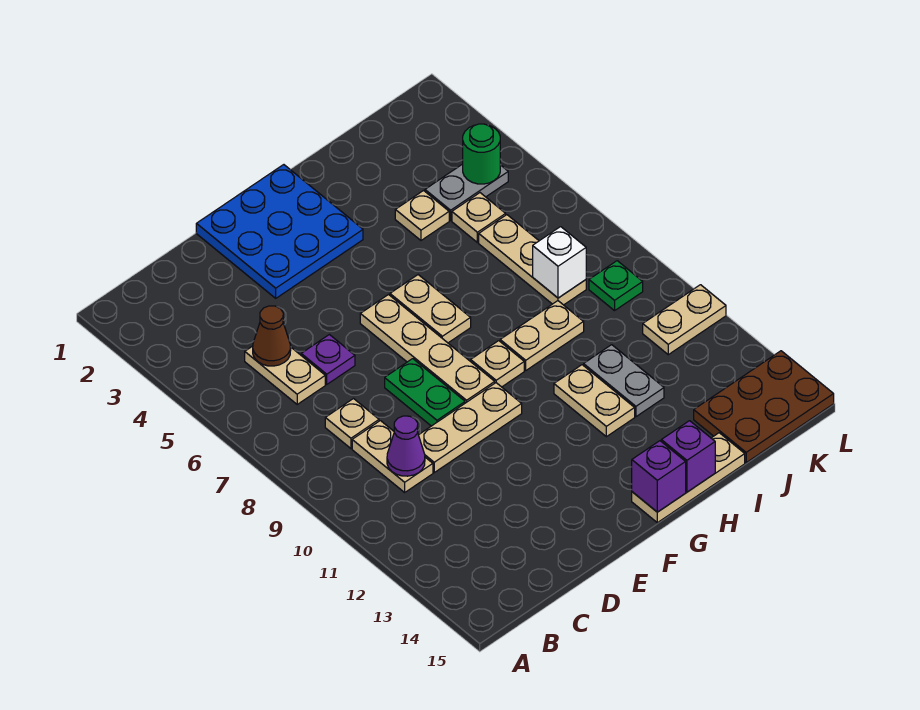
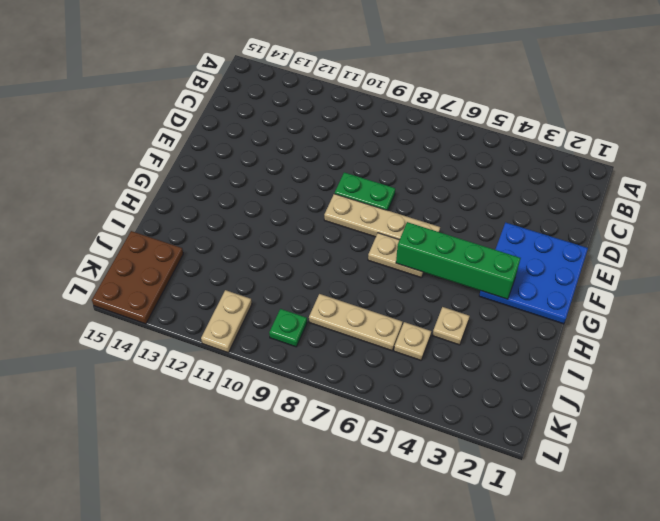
green 1x4 brick [396,222,521,299] -> none
none -> tan 1x2 plate [245,346,325,404]
none -> tan 1x1 plate [325,399,379,448]
none -> tan 1x2 plate [352,421,433,492]

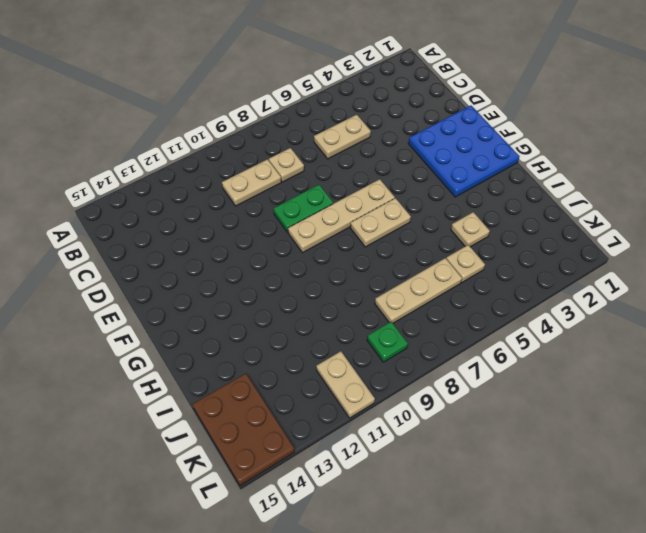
none -> purple 1x1 plate [301,335,355,384]
none -> tan 1x3 plate [419,383,522,472]
none -> tan 1x1 plate [471,341,524,387]

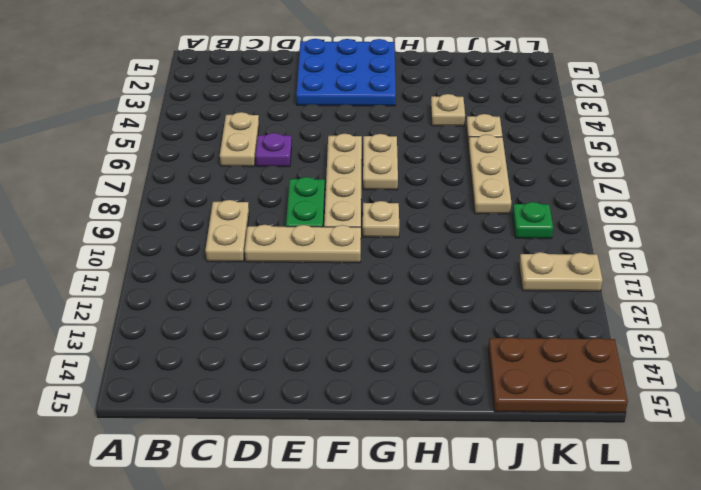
none -> tan 1x1 plate [325,399,379,448]
none -> tan 1x3 plate [632,433,745,523]
none -> tan 1x2 plate [500,301,584,370]

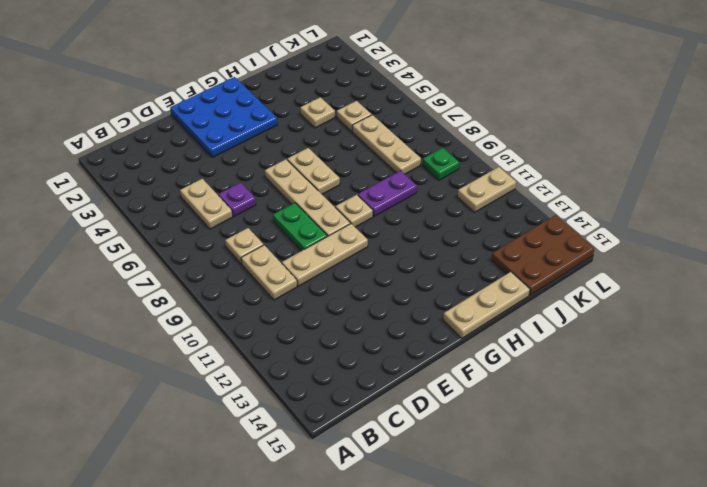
purple 1x2 plate [358,171,417,217] -> tan 1x2 plate [500,301,584,370]
none -> tan 1x2 plate [554,365,635,437]
none -> grey 1x2 plate [584,345,664,417]
none -> grey 1x2 plate [425,164,508,220]

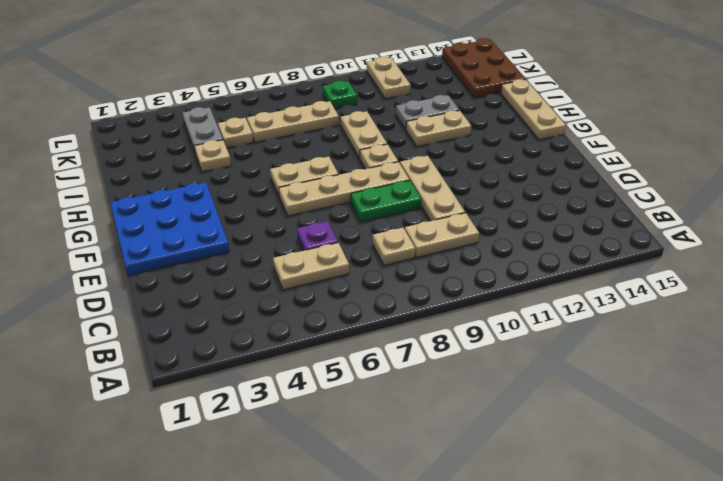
none -> brown 1x1 cone [253,306,291,366]
none -> purple 1x1 cone [387,416,425,476]
none -> purple 1x1 brick [632,441,686,512]

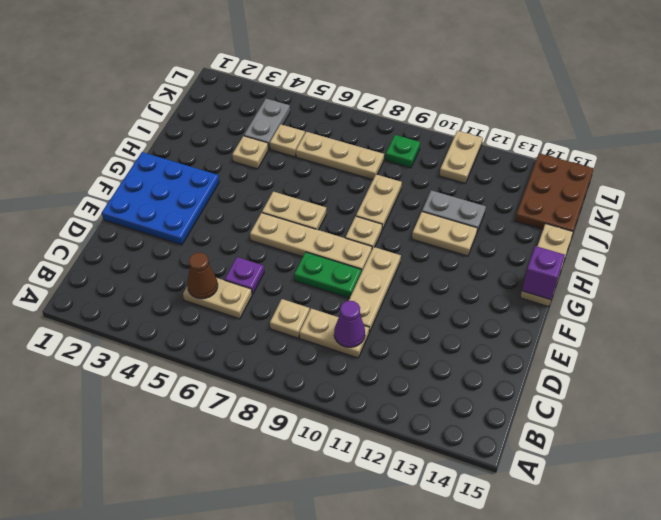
none -> purple 1x1 brick [661,421,715,492]
none -> white 1x1 brick [533,227,586,298]
none -> green 1x1 round brick [463,124,500,184]

